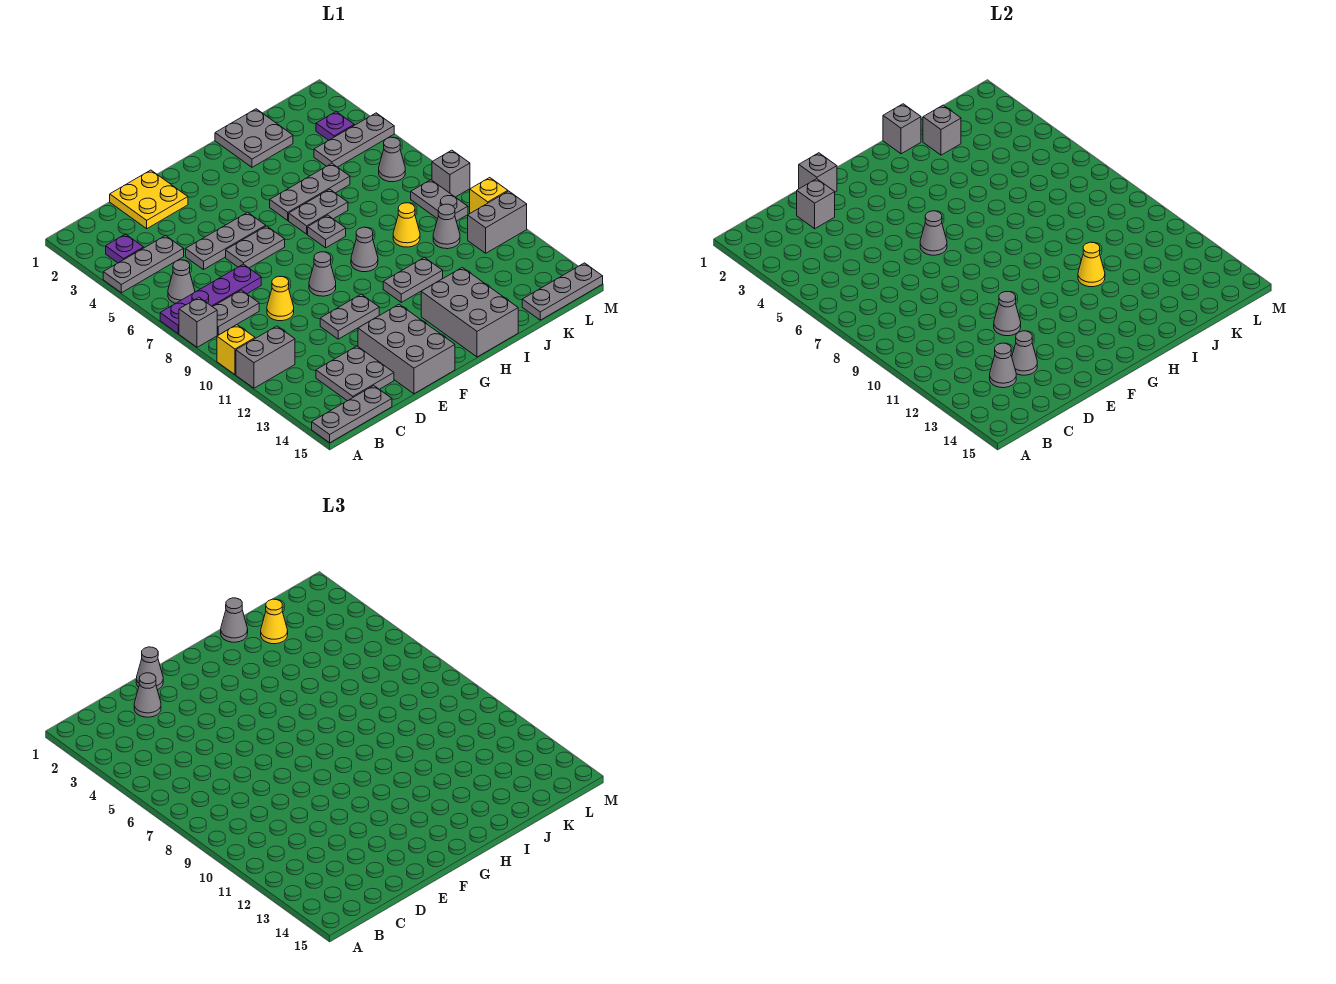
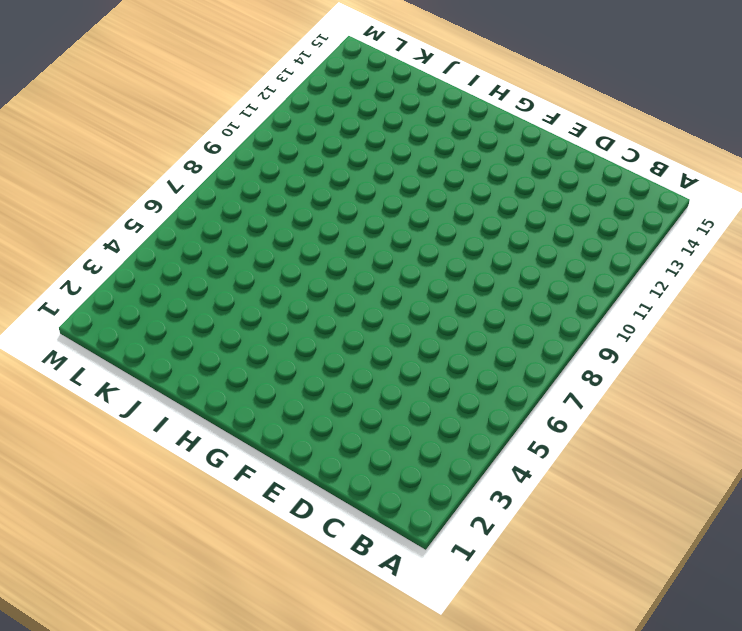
none -> grey 1x3 plate [103,236,184,293]
none -> purple 1x4 plate [160,264,261,334]
none -> grey 1x1 brick [179,297,217,347]
none -> yellow 1x1 brick [217,325,255,375]

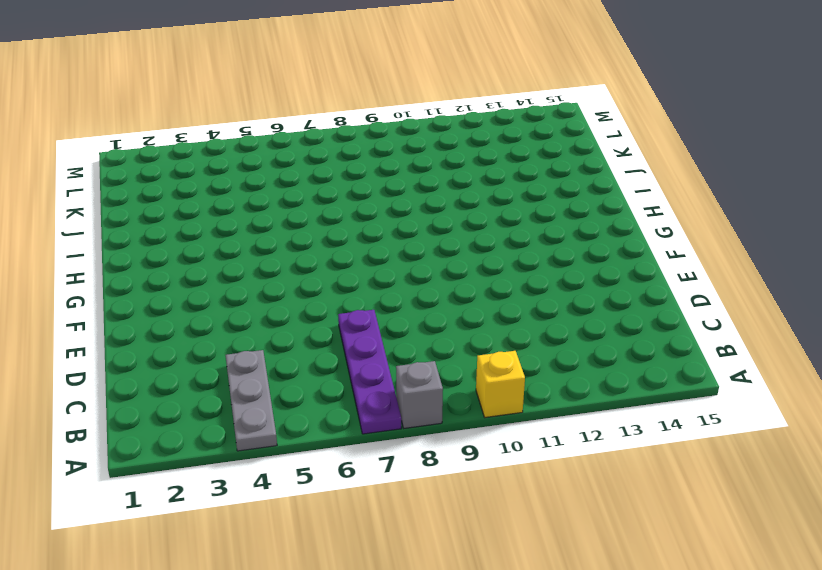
none -> grey 1x2 brick [236,326,295,388]
none -> grey 1x3 plate [312,386,392,443]
none -> purple 1x1 plate [106,234,144,263]
none -> grey 1x1 cone [168,260,195,303]

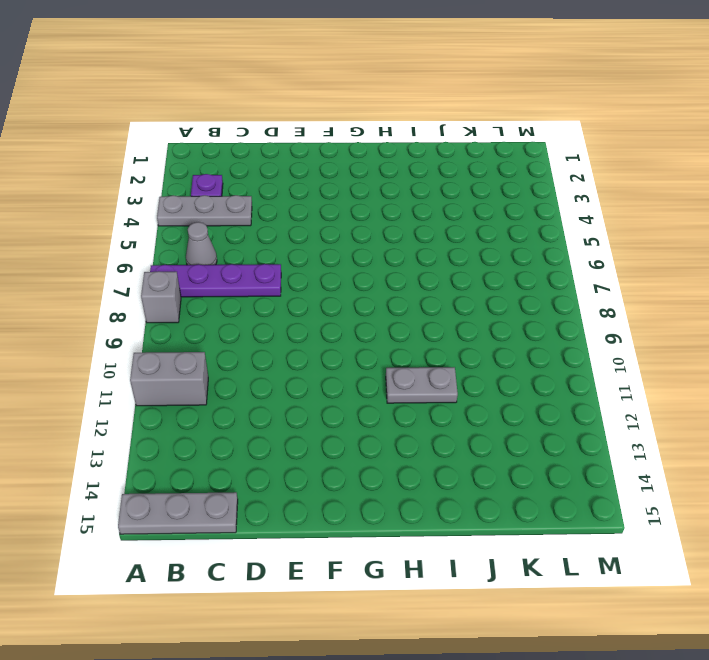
none -> yellow 1x1 brick [217,325,255,375]
none -> grey 1x2 plate [213,290,259,335]
none -> grey 2x2 plate [316,346,394,401]
none -> yellow 2x2 plate [110,170,188,229]

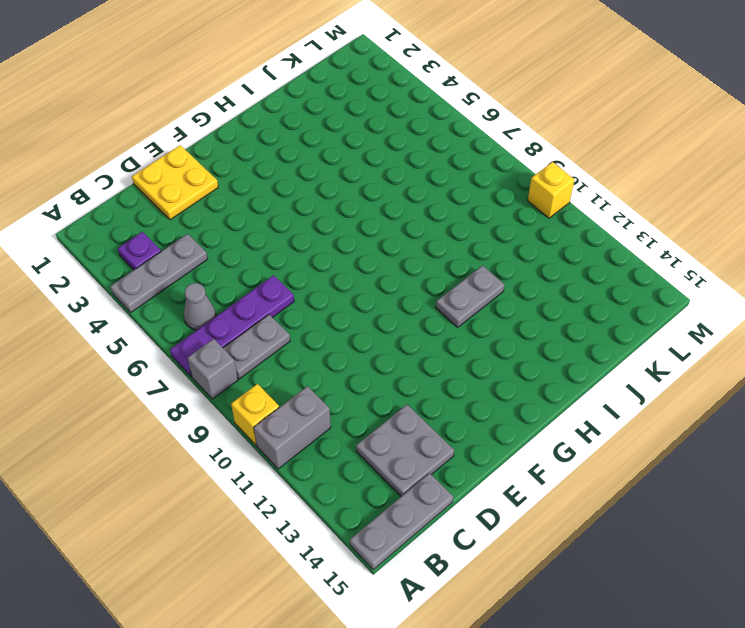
none -> grey 1x3 plate [186,212,266,270]
none -> yellow 1x1 cone [267,276,294,321]
none -> grey 1x2 plate [226,226,285,268]
none -> grey 1x2 plate [320,294,379,339]

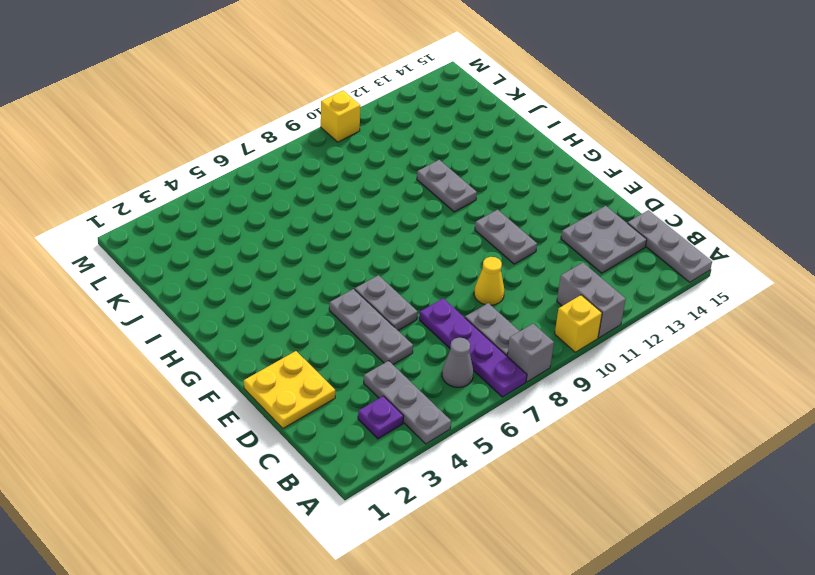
none -> grey 2x3 brick [358,304,455,394]
none -> grey 1x1 cone [309,252,336,296]
none -> grey 1x3 plate [270,163,350,220]
none -> grey 1x2 plate [289,189,348,234]

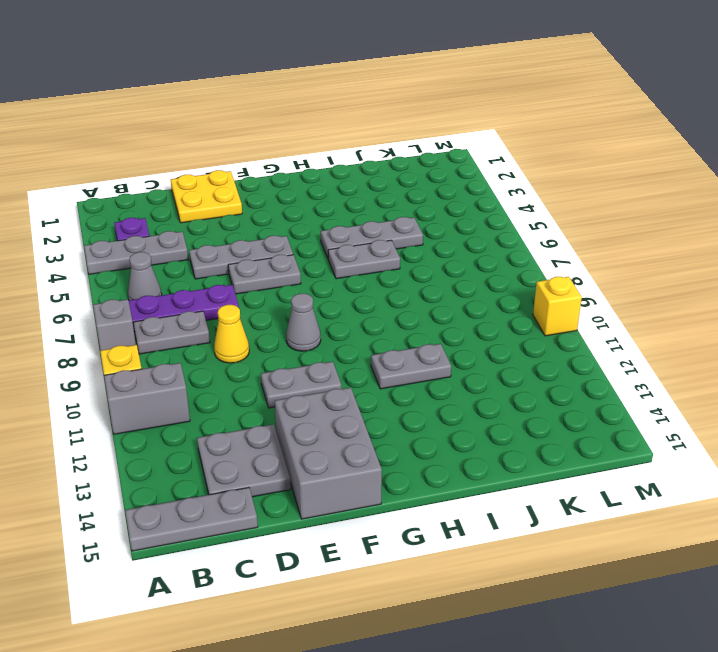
none -> grey 1x1 plate [308,215,346,248]
none -> grey 1x1 cone [351,227,378,272]
none -> grey 2x3 brick [421,267,518,357]
none -> grey 2x2 plate [215,109,293,167]

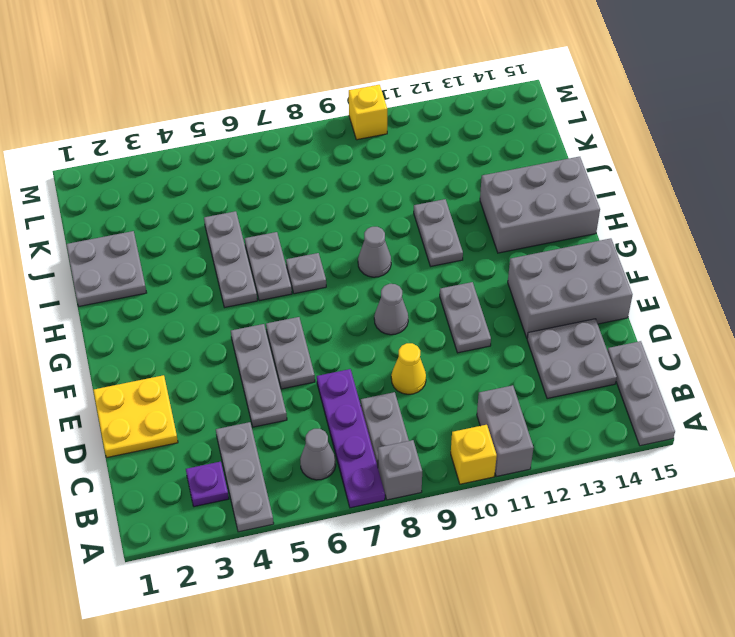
none -> yellow 1x1 cone [393,203,420,247]
none -> grey 1x3 plate [314,113,394,167]
none -> grey 1x1 cone [433,204,460,249]
none -> grey 1x3 plate [522,263,603,320]

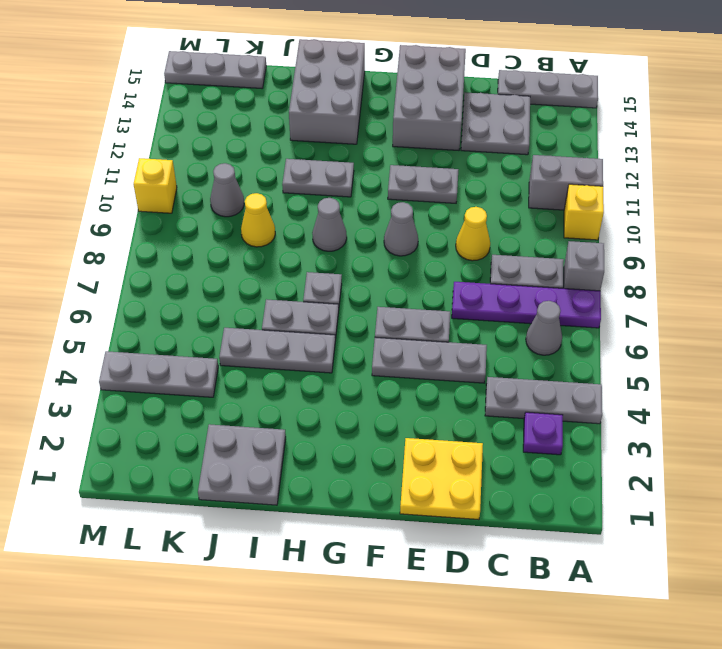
none -> purple 1x1 plate [316,112,354,140]
none -> grey 1x1 cone [379,137,405,182]
none -> grey 1x2 plate [411,180,468,221]
none -> grey 1x2 brick [468,191,527,253]

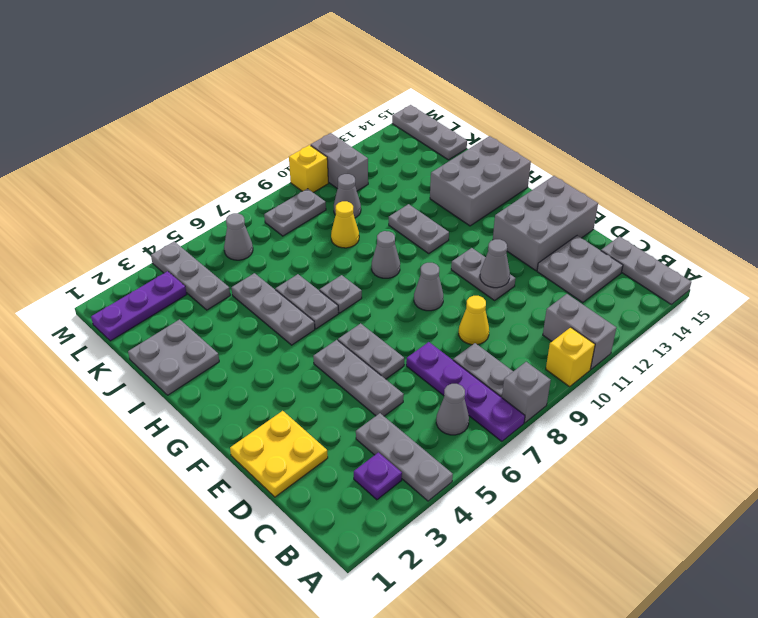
purple 1x3 plate [91,271,187,341] -> purple 1x1 plate [316,112,354,140]
none -> grey 1x1 brick [432,150,470,197]
none -> grey 1x1 cone [990,343,1016,388]
none -> grey 1x1 brick [797,179,835,229]
none -> grey 1x1 cone [1012,331,1037,375]

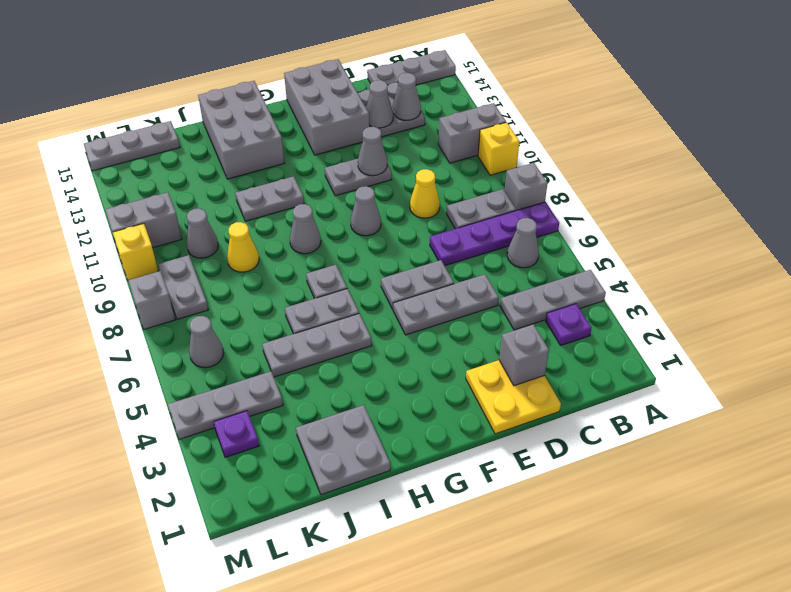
none -> grey 1x1 brick [799,153,837,192]
none -> grey 1x1 cone [920,211,947,255]
none -> grey 1x1 brick [883,104,921,154]
none -> yellow 1x1 cone [1078,242,1105,287]

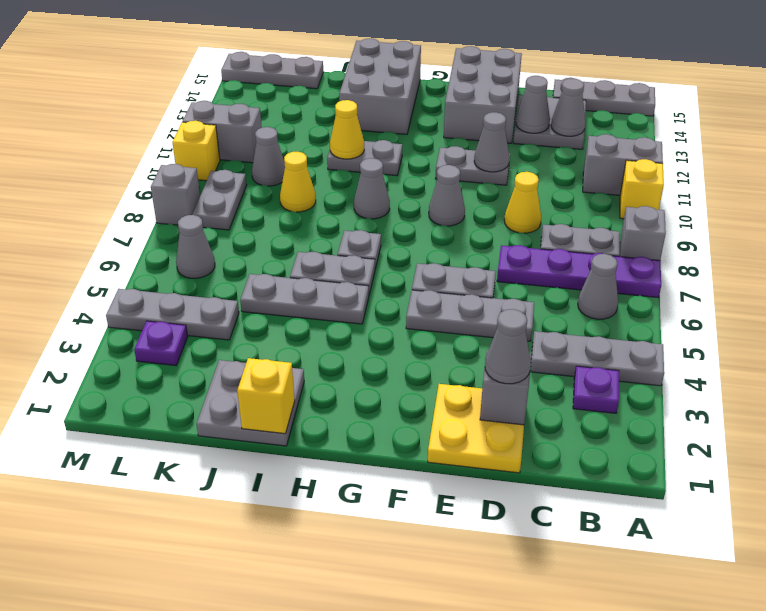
yellow 1x1 brick [237,358,295,434] -> grey 1x1 brick [883,104,921,154]
none -> grey 1x1 brick [799,153,837,192]
none -> grey 1x1 cone [920,211,947,255]
none -> grey 1x1 brick [923,105,961,155]
none -> grey 1x1 cone [136,647,163,690]

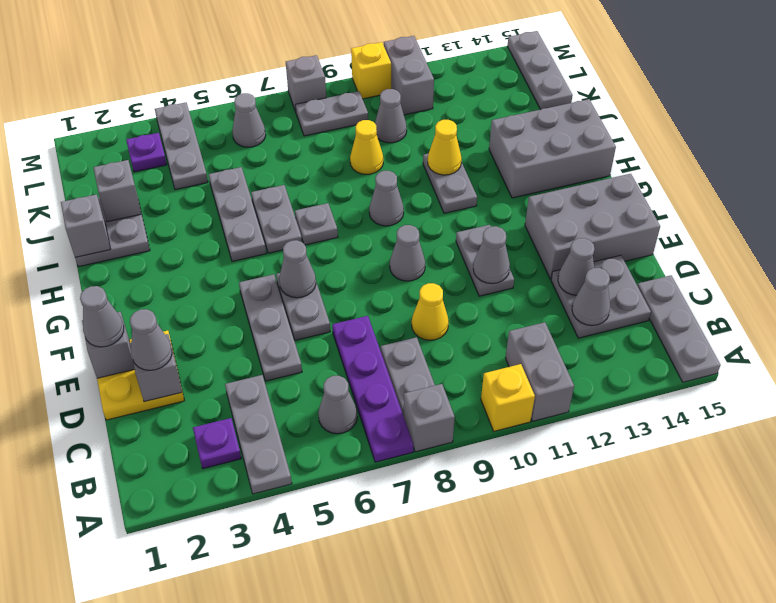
none -> grey 1x1 cone [221,598,248,642]
none -> yellow 1x1 cone [261,599,288,644]

